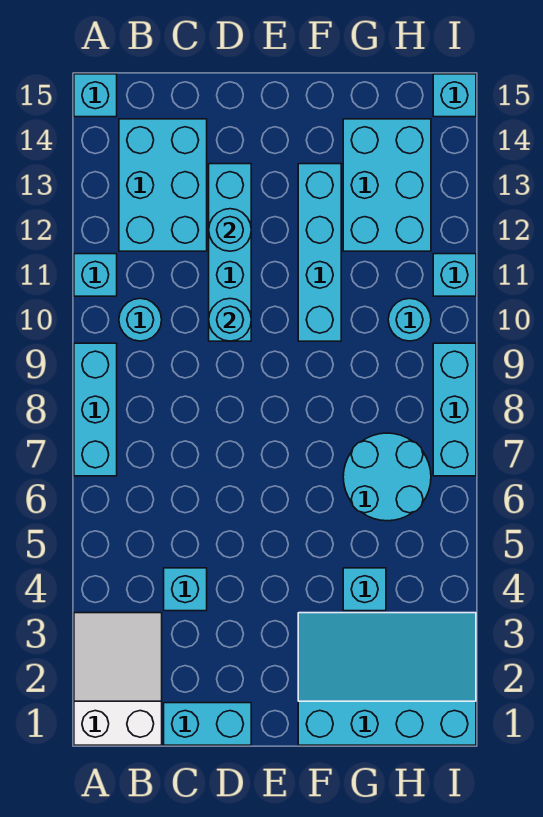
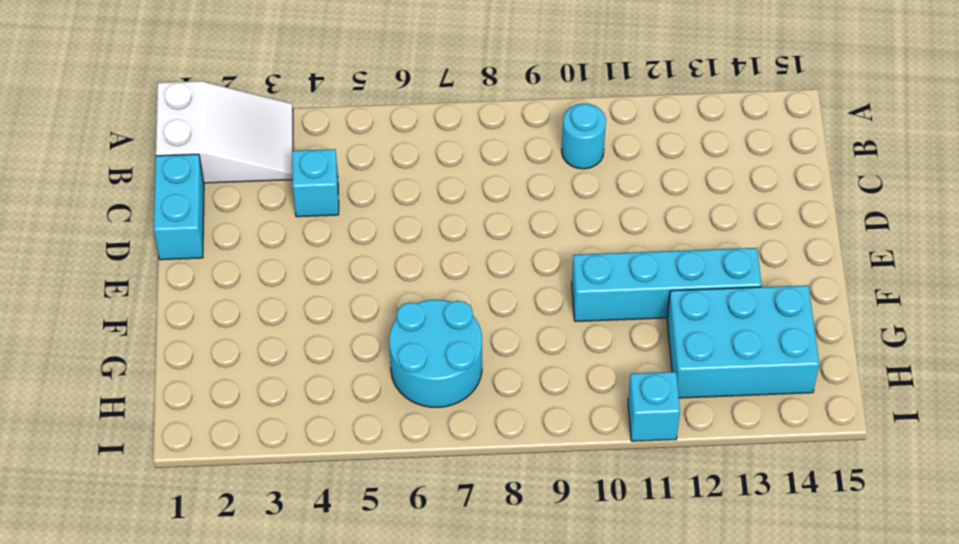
none -> cyan 1x3 brick [74,343,117,476]
none -> cyan 1x1 brick [74,254,117,296]
none -> cyan 1x1 brick [74,74,117,117]

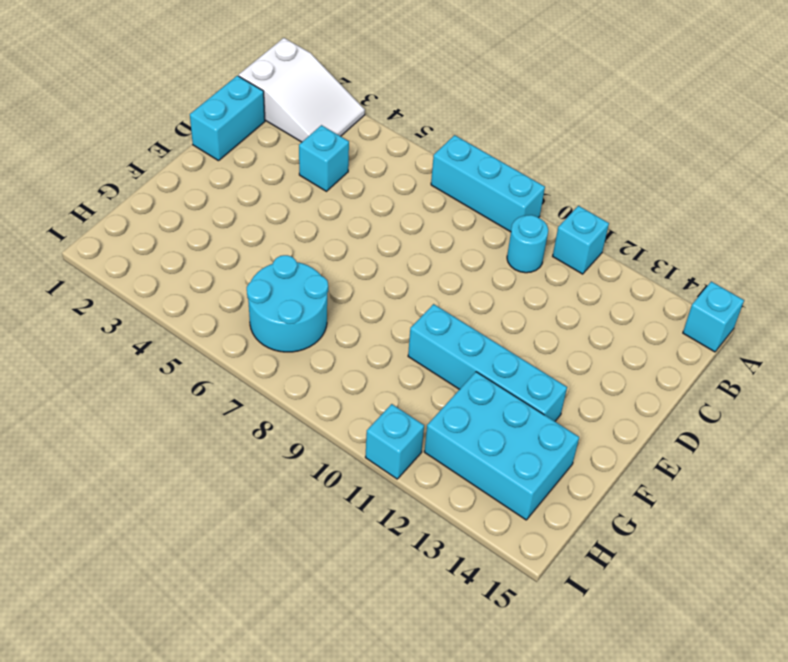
none -> cyan 2x3 brick [119,119,207,251]
none -> cyan 1x4 brick [209,164,251,341]
none -> cyan 3x4 slope [298,613,476,745]

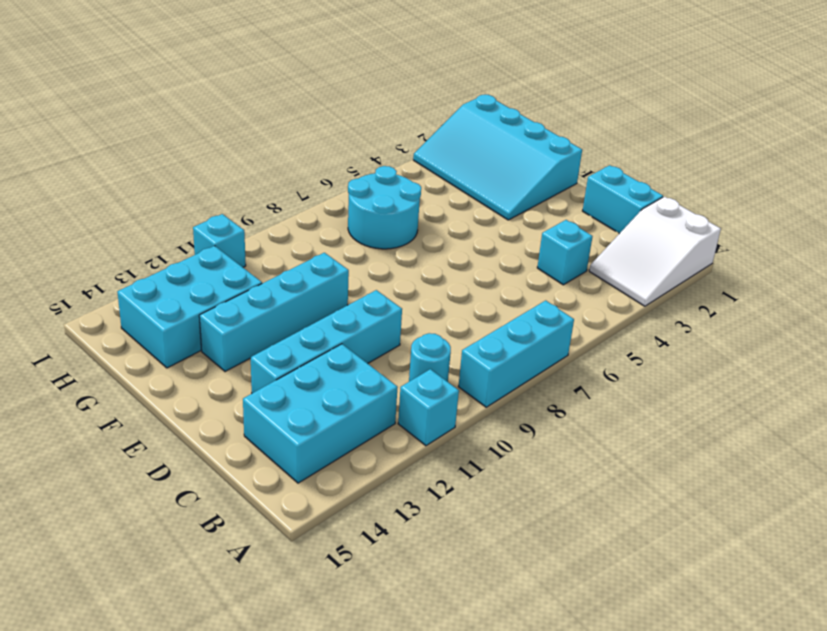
none -> cyan 1x1 brick [74,74,117,117]
none -> cyan 1x1 brick [343,568,386,611]
none -> cyan 1x1 round brick [388,298,431,341]

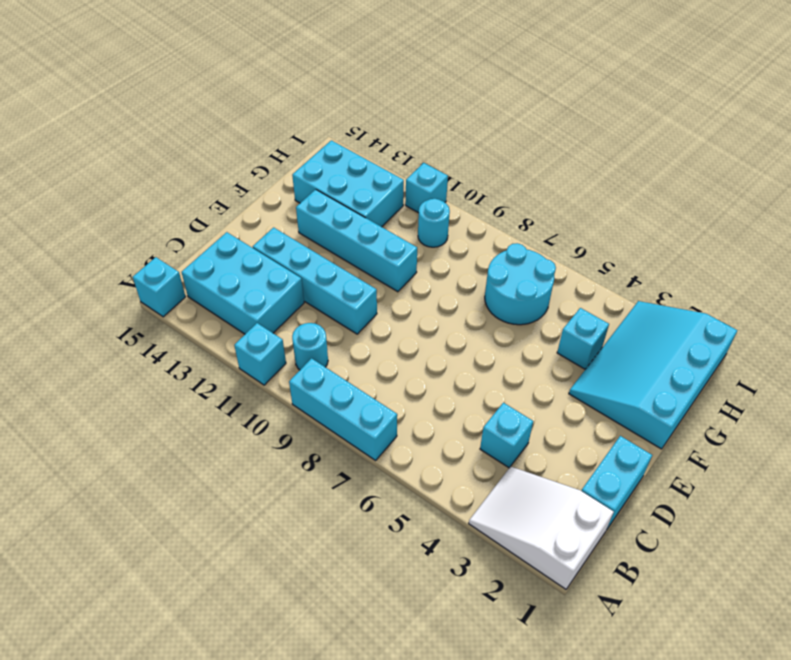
none -> cyan 1x3 brick [433,343,476,476]
none -> cyan 1x1 brick [433,74,476,117]
none -> cyan 1x1 round brick [209,299,251,341]

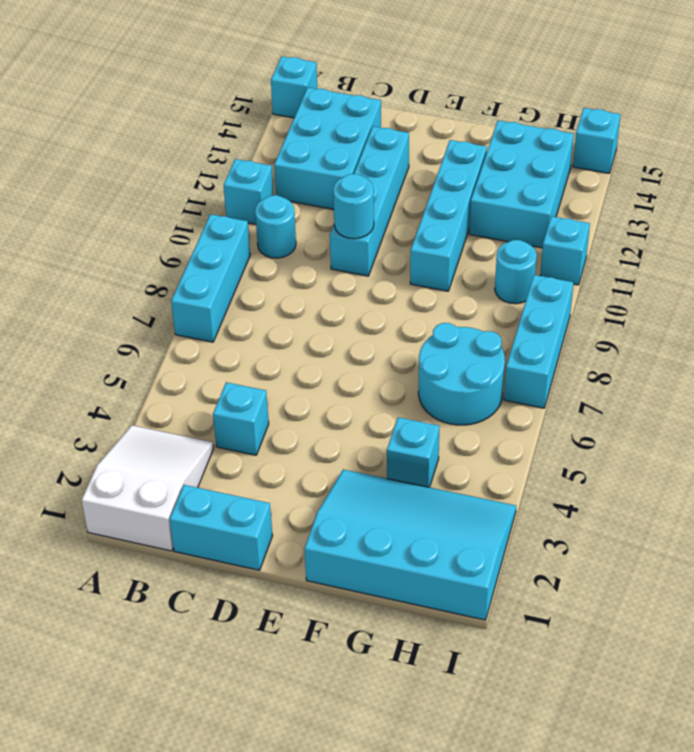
none -> cyan 1x1 round brick [209,209,251,251]

